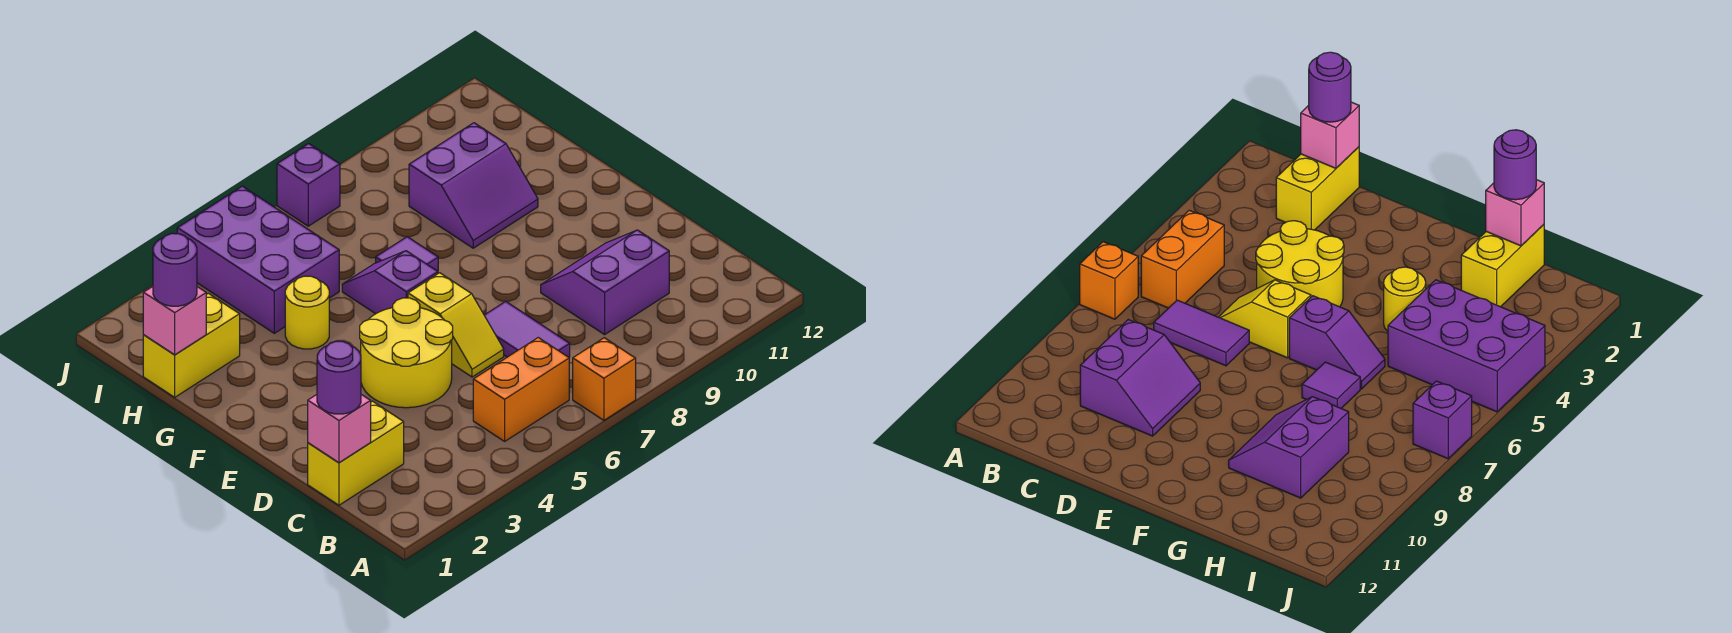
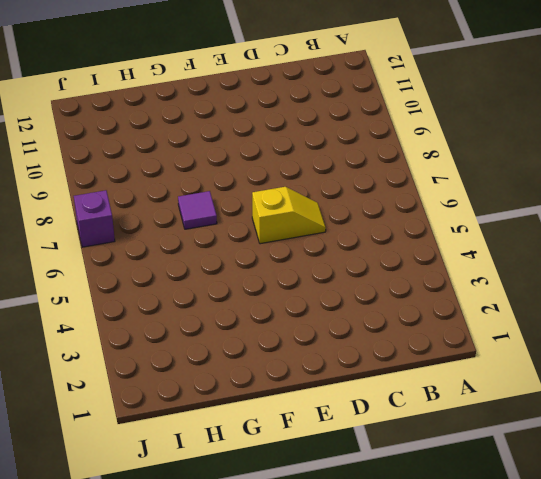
none -> orange 1x1 brick [573,338,636,420]
none -> orange 1x2 brick [473,338,569,441]
none -> yellow 1x2 brick [308,401,404,505]

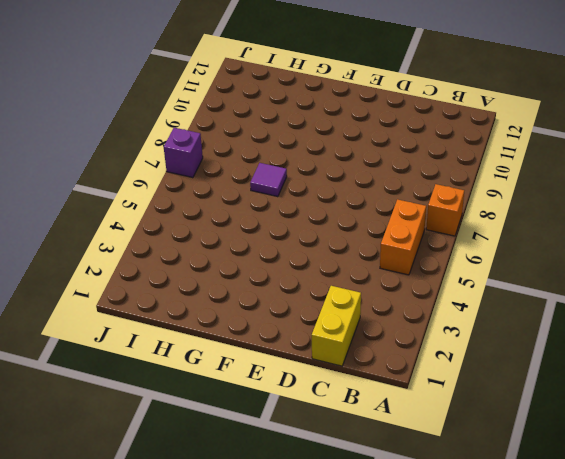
none -> purple 1x2 tile [484,301,570,357]
none -> purple 2x2 slope [541,230,669,335]
none -> yellow 2x2 round brick [360,298,453,408]

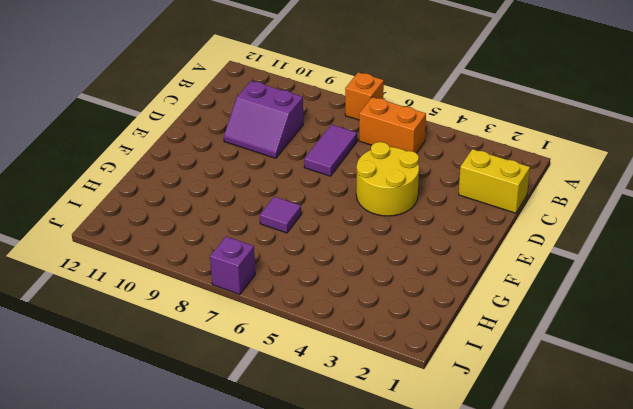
none -> yellow 1x2 slope [408,273,504,377]
none -> purple 1x2 slope [342,251,438,314]
none -> yellow 1x1 round brick [285,276,329,349]

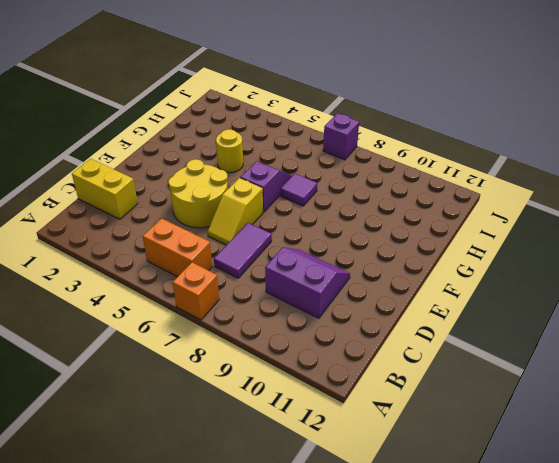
none -> purple 2x2 slope [409,123,538,248]
none -> yellow 1x2 brick [143,293,240,397]
none -> purple 2x3 brick [177,186,339,333]

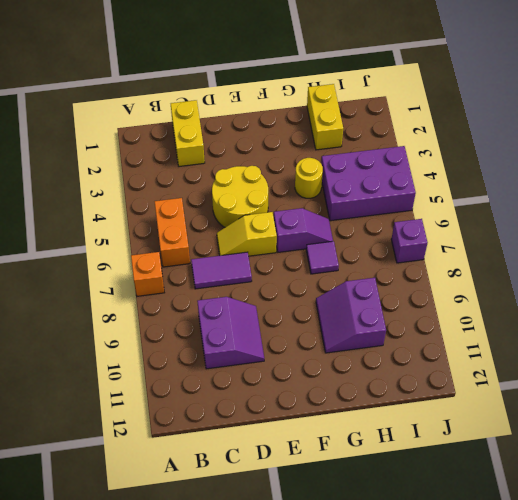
none -> pink 1x1 brick [308,394,371,463]
none -> pink 1x1 brick [143,287,206,355]
none -> purple 1x1 round brick [317,341,361,414]

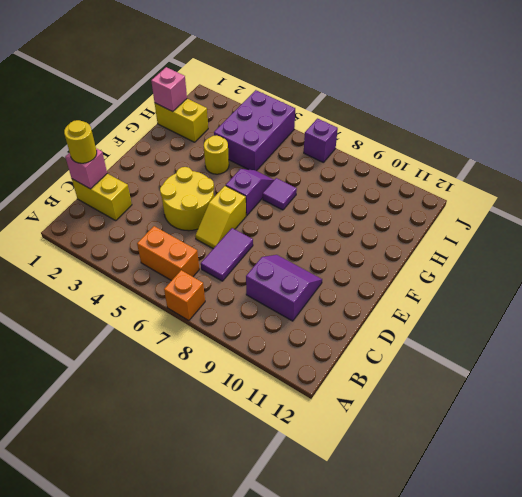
yellow 1x1 round brick [64,120,97,163] -> purple 1x1 round brick [317,341,361,414]
none -> purple 2x2 slope [409,123,538,248]
none -> purple 1x1 round brick [153,233,197,306]

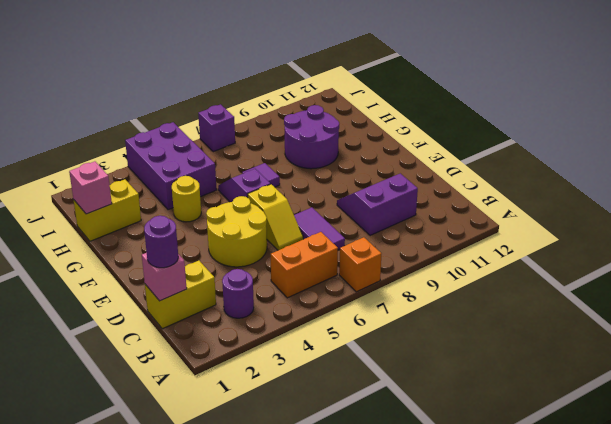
purple 1x1 round brick [222,269,254,318] -> purple 1x1 round brick moved to [153,233,197,306]
purple 2x2 round brick [284,105,339,169] -> purple 2x2 slope [409,123,538,248]

